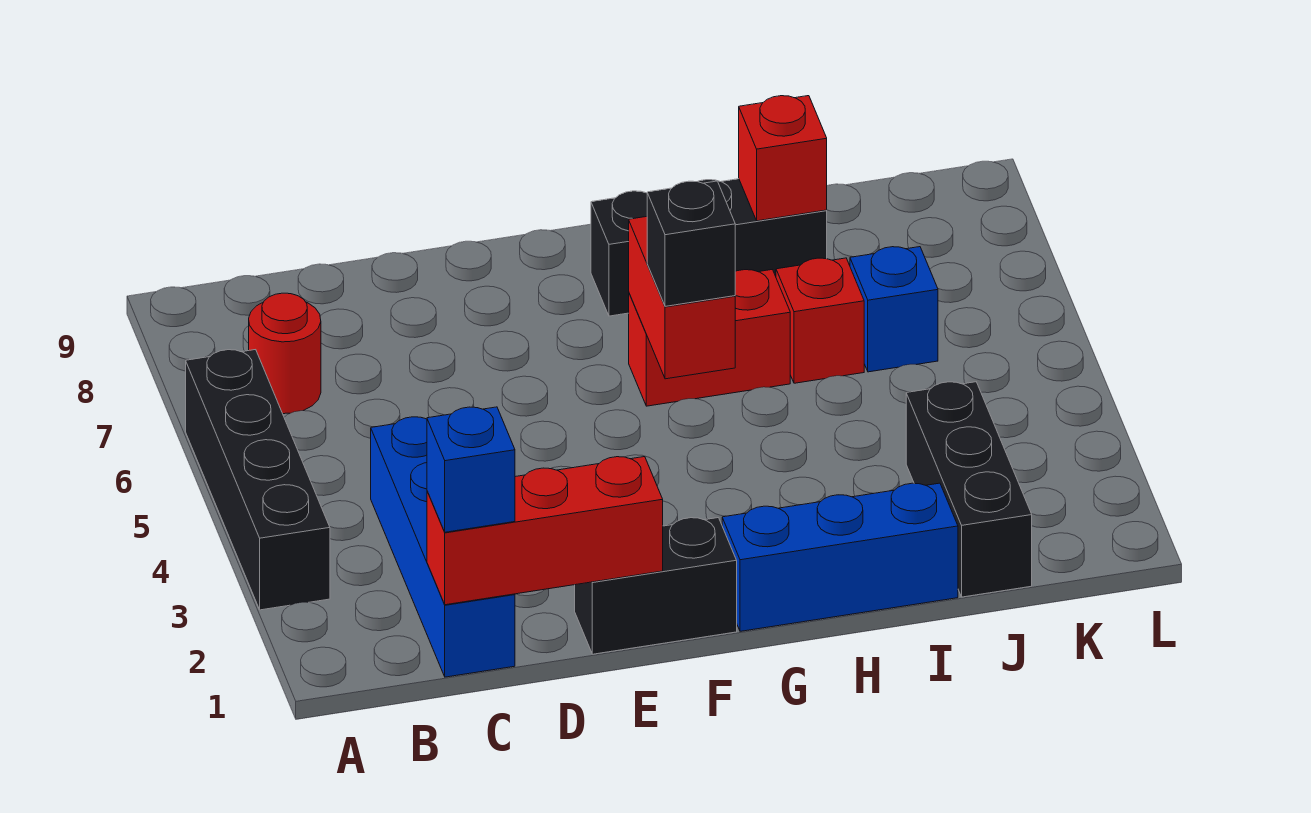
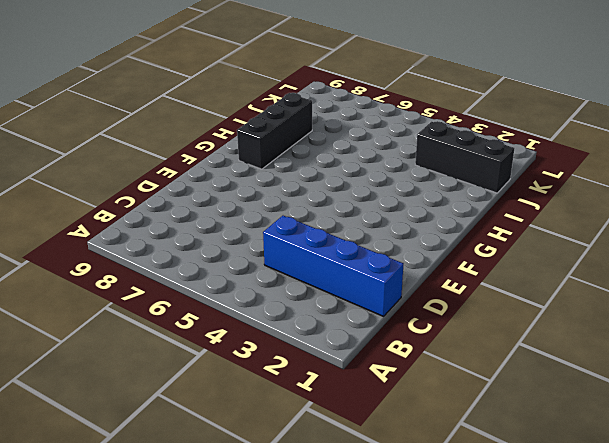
none -> black 1x4 brick [186,350,330,610]
none -> red 1x1 round brick [249,293,321,414]
none -> black 1x2 brick [575,518,737,654]

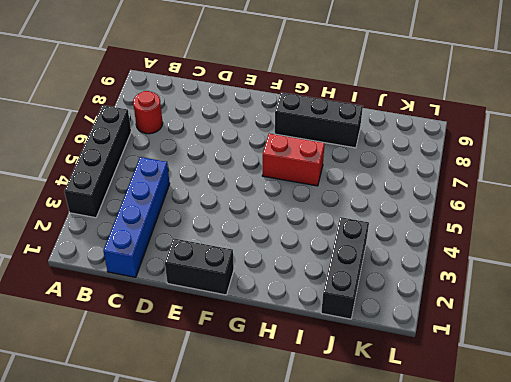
none -> blue 1x3 brick [722,483,958,631]
none -> red 1x1 brick [776,258,864,383]
none -> blue 1x1 brick [850,247,938,372]

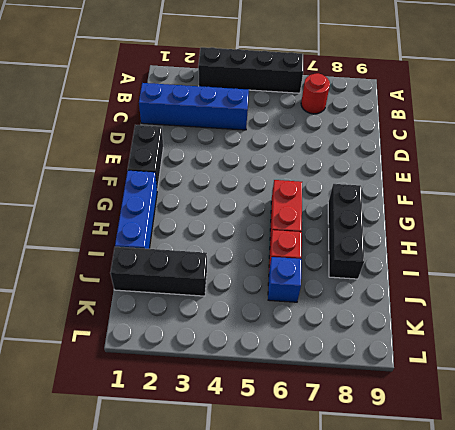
none -> red 1x3 brick [427,457,663,605]
none -> red 1x2 brick [629,217,735,379]
none -> red 1x1 brick [739,96,827,221]

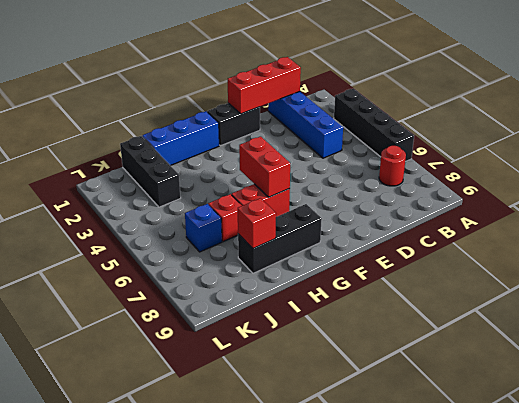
none -> blue 1x1 brick [427,407,515,532]
none -> black 1x1 brick [647,181,735,306]

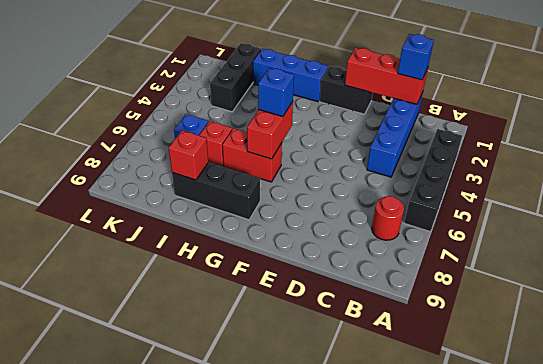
blue 1x1 brick [258,68,294,116] -> black 1x1 brick [647,181,735,306]

